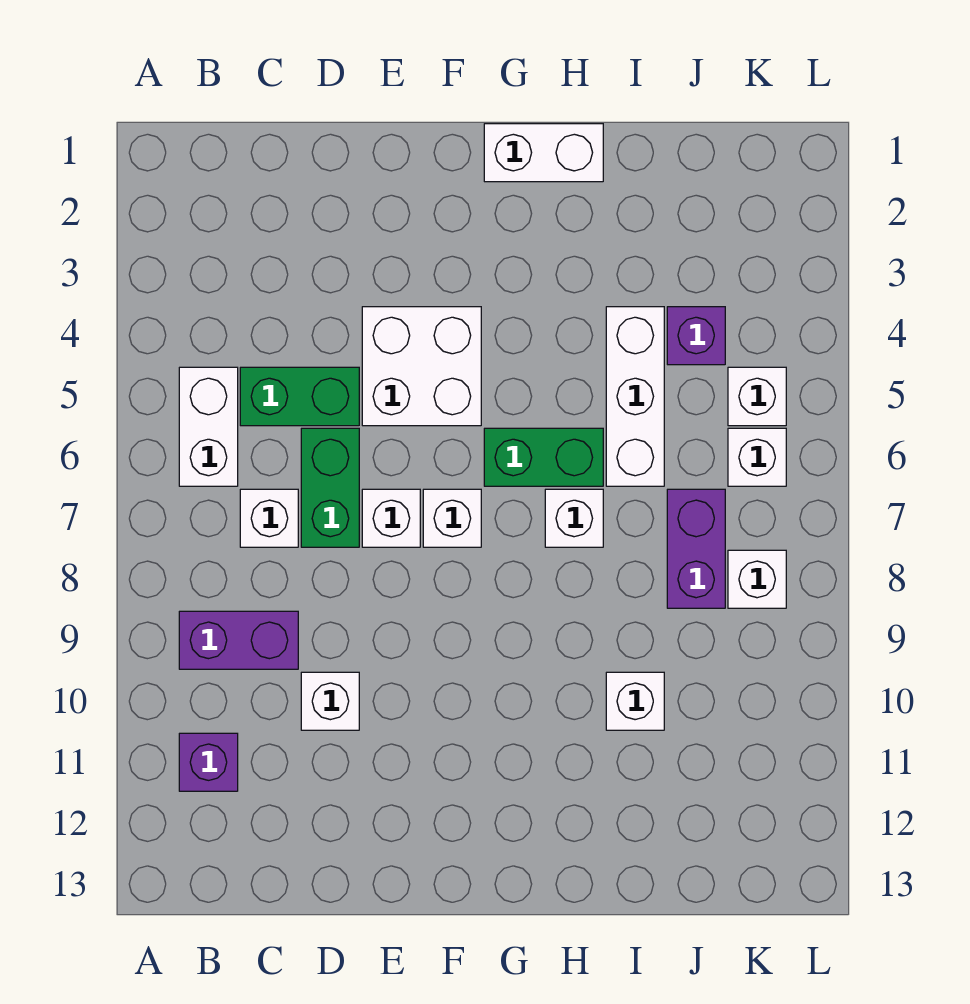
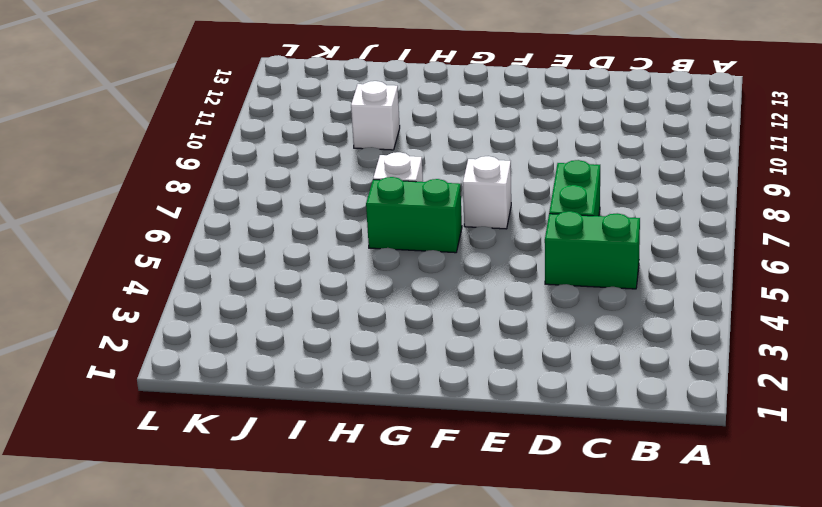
none -> white 1x2 brick [179,367,238,486]
none -> purple 1x2 brick [179,611,298,669]
none -> purple 1x1 brick [179,733,238,791]

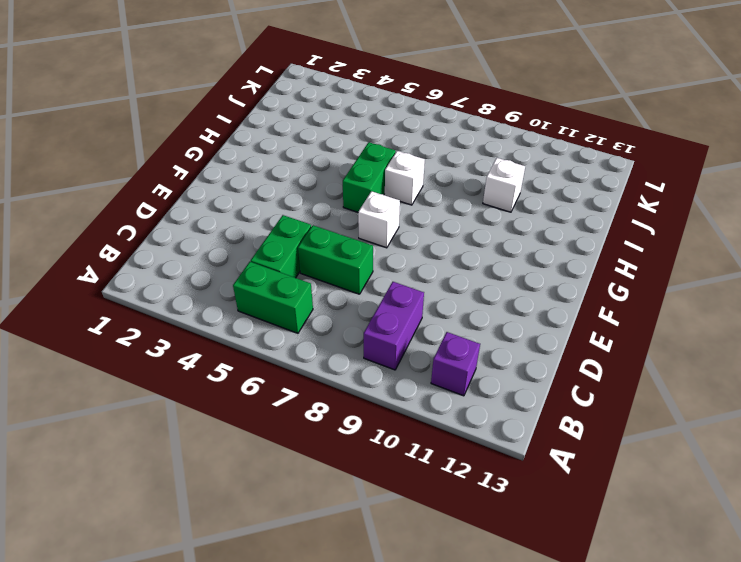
green 1x2 brick [233,262,313,333] -> white 1x2 brick [179,367,238,486]
none -> white 1x1 brick [240,489,298,547]
none -> white 1x1 brick [301,672,359,730]
none -> white 2x2 brick [362,307,481,426]

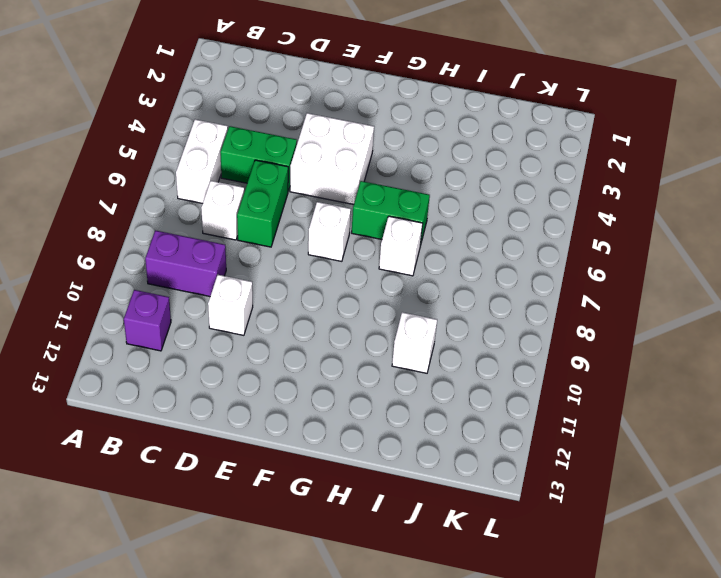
none -> white 1x1 brick [362,489,420,547]
none -> white 1x2 brick [484,124,603,182]
none -> white 1x3 brick [606,307,664,486]

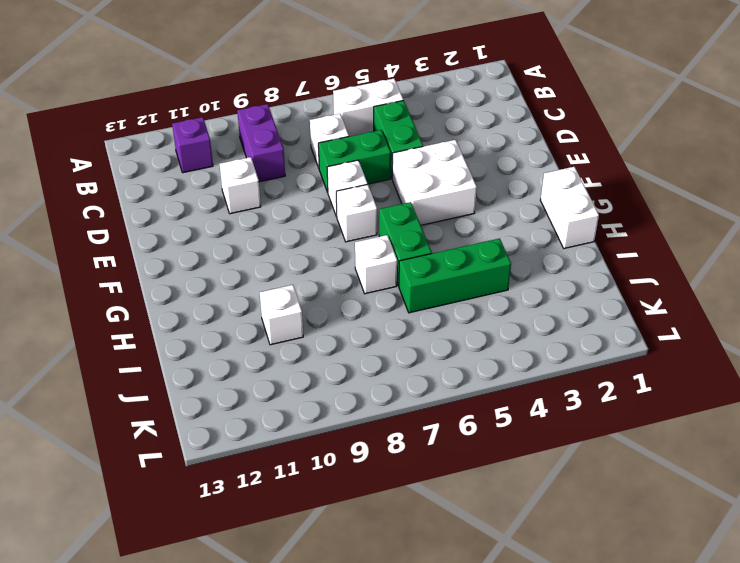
green 1x3 brick [399,238,511,313] -> white 1x3 brick [606,307,664,486]
none -> purple 1x1 brick [667,307,725,365]
none -> purple 1x2 brick [667,489,725,608]
none -> white 1x1 brick [728,367,786,426]

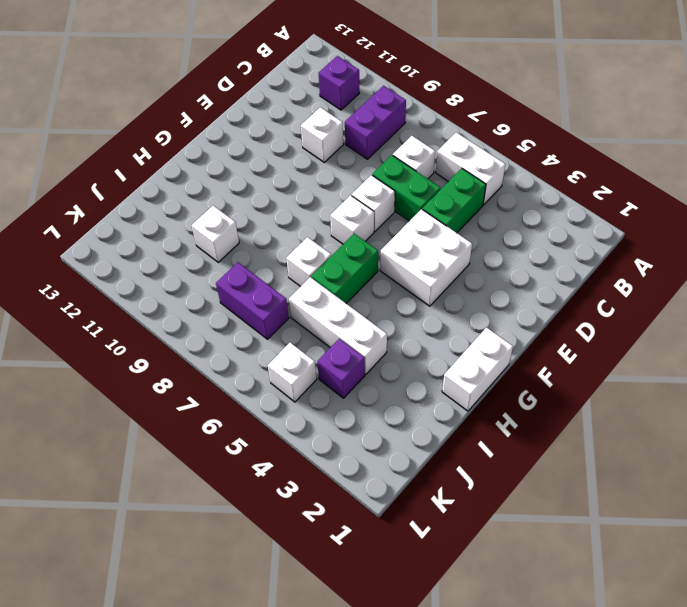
none -> white 1x1 brick [728,428,786,486]
none -> white 1x1 brick [728,550,786,608]

